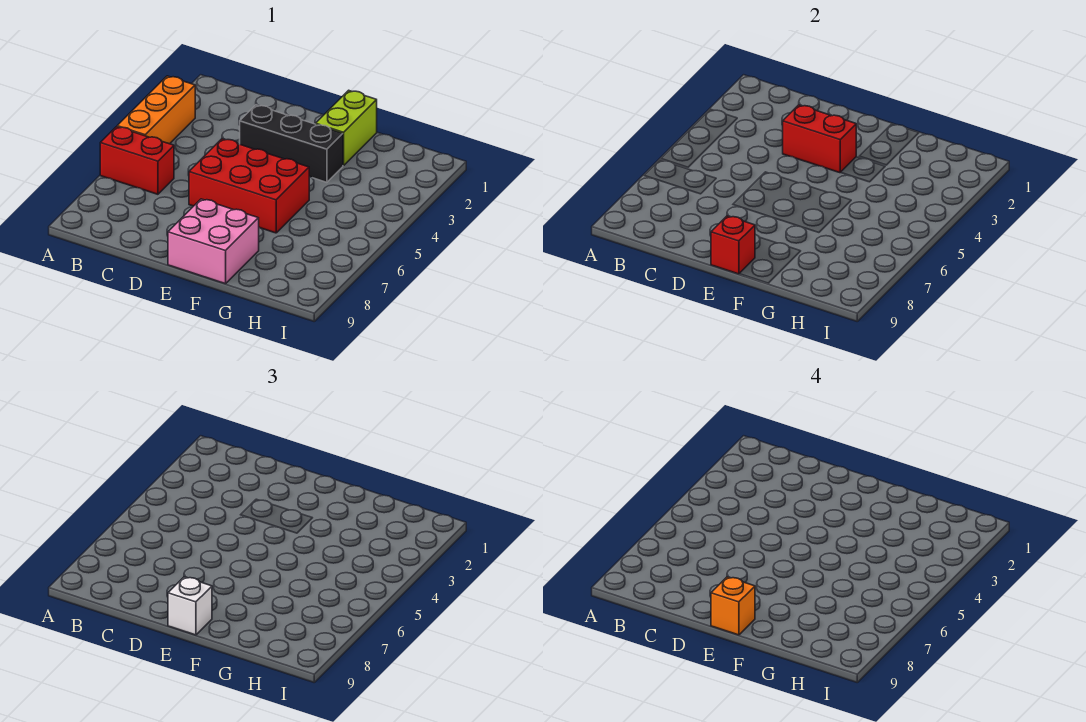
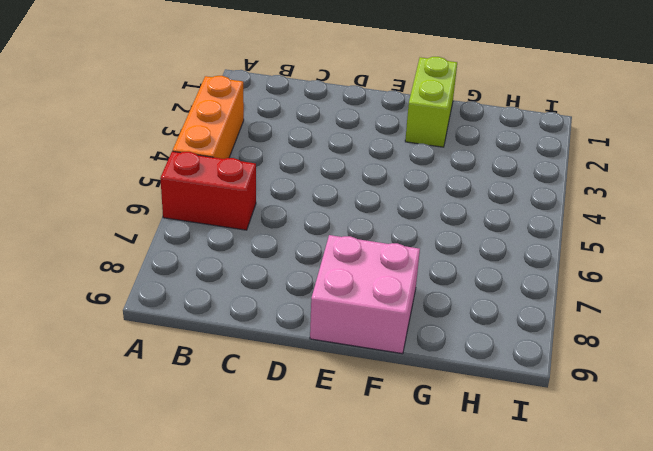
none -> black 1x3 brick [240,105,343,182]
none -> red 2x3 brick [189,139,309,233]

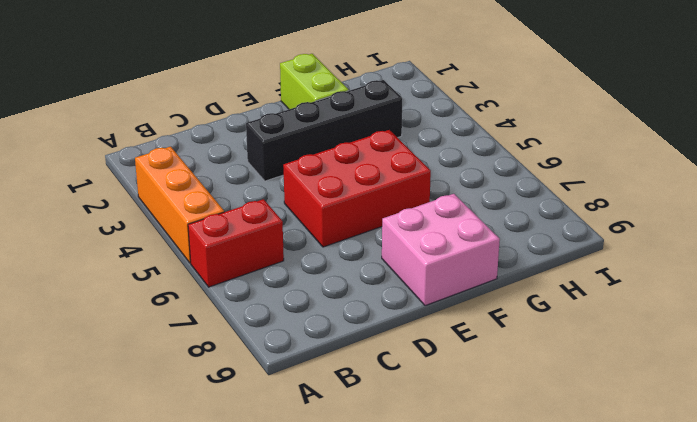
black 1x4 brick [246,80,402,181] -> black 1x3 brick [240,105,343,182]
none -> red 1x2 brick [783,105,856,173]
none -> red 1x1 brick [711,216,755,274]

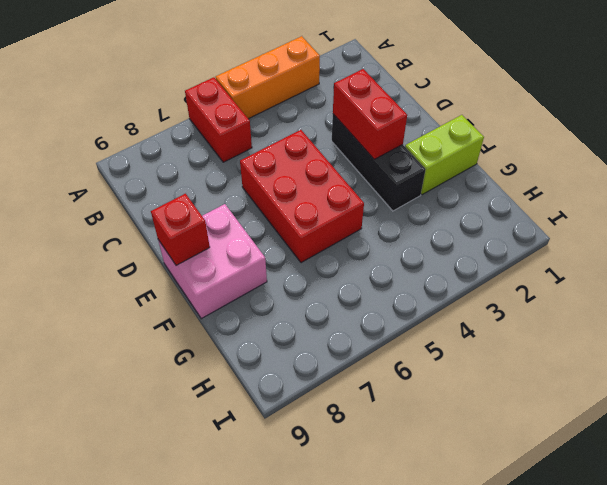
none -> white 1x1 brick [168,577,212,635]
none -> orange 1x1 brick [711,577,755,635]

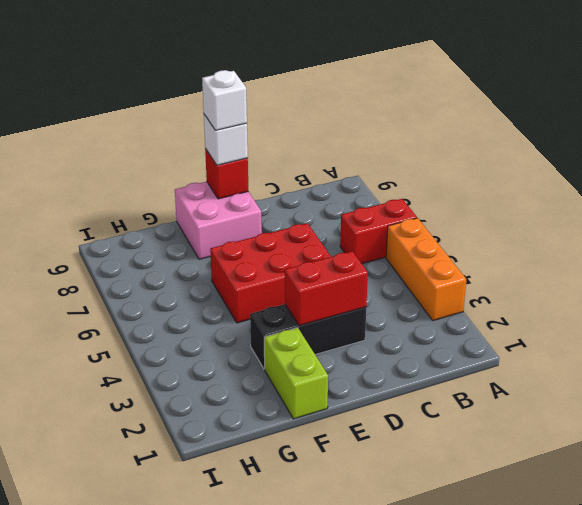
white 1x1 brick [202,70,247,130] -> orange 1x1 brick [711,577,755,635]

